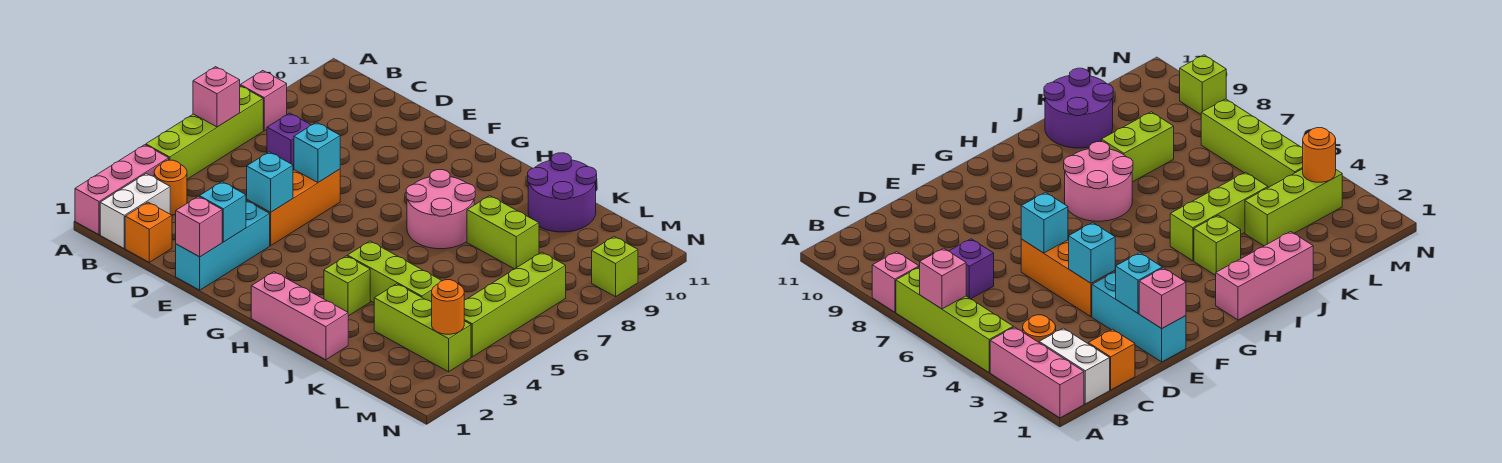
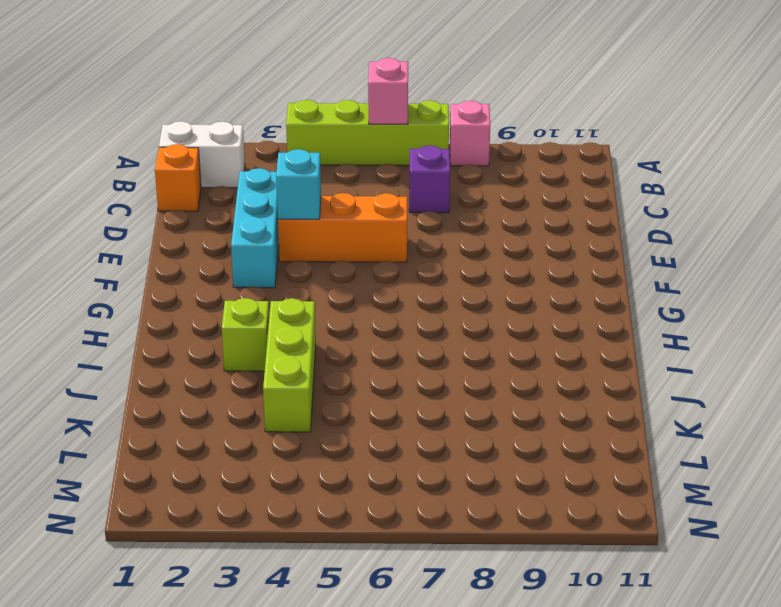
cyan 1x3 brick [231,168,279,288] -> cyan 1x3 brick turned to [176,201,270,290]
none -> pink 1x3 brick [75,145,169,235]
none -> orange 1x1 round brick [154,160,187,215]
none -> pink 1x3 brick [251,272,348,360]

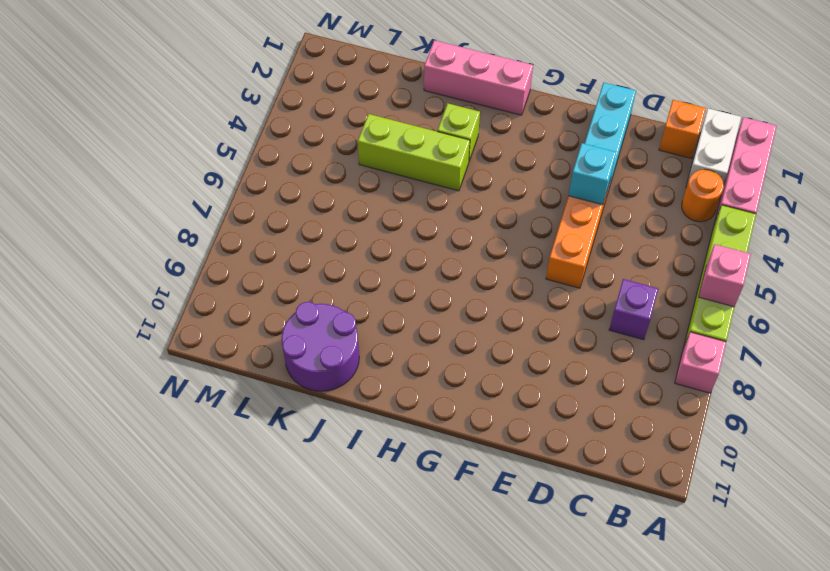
none -> pink 2x2 round brick [406,170,475,249]
none -> lime 1x2 brick [467,196,539,269]
none -> lime 1x3 brick [374,284,471,372]

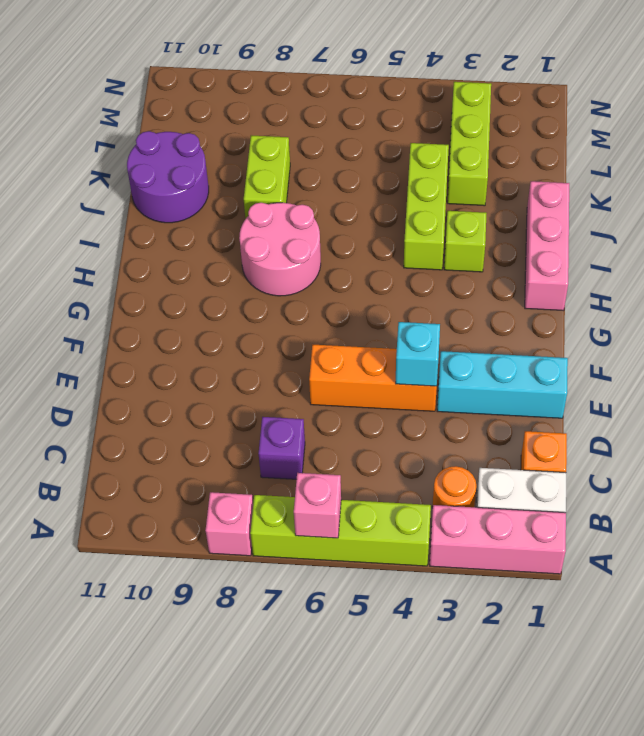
none -> lime 1x4 brick [464,252,566,357]
none -> lime 1x1 brick [592,237,638,297]
none -> pink 1x1 brick [176,196,222,257]

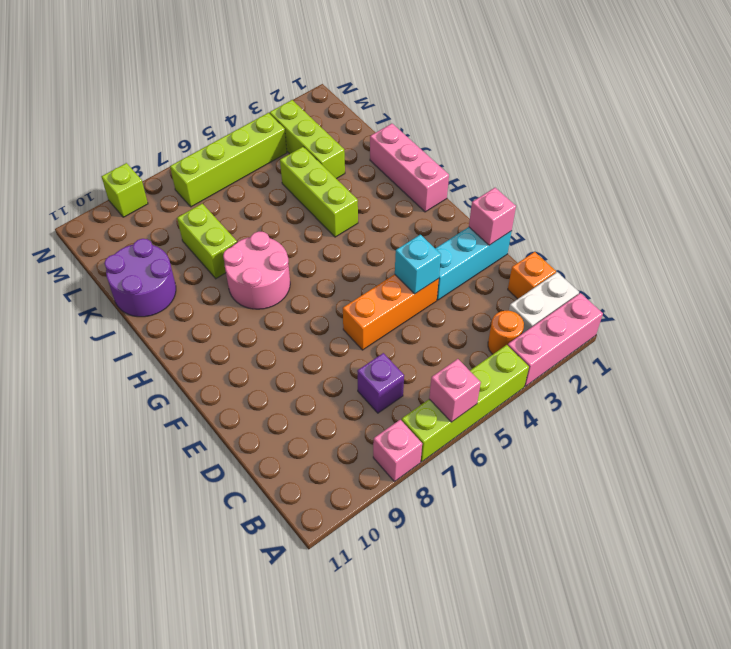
none -> lime 1x1 brick [324,256,370,316]
none -> cyan 1x1 brick [199,182,246,242]
none -> cyan 1x1 brick [294,122,340,182]

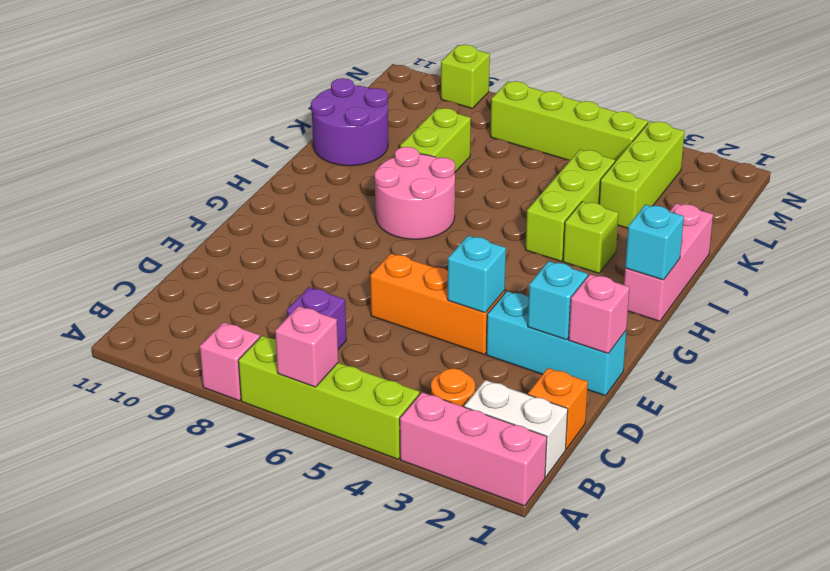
cyan 1x1 brick [625,205,684,280] -> cyan 1x1 brick moved to [294,122,340,182]
none -> orange 1x1 round brick [432,280,464,334]

